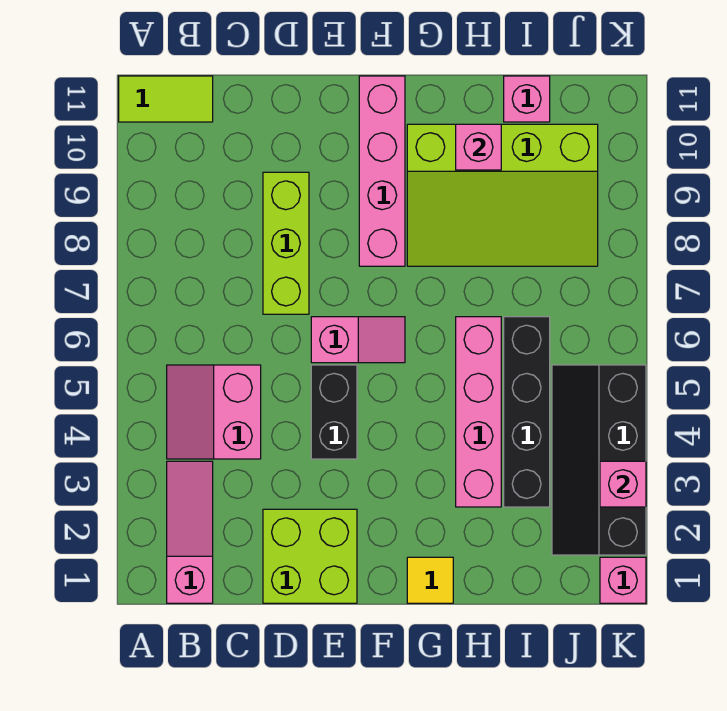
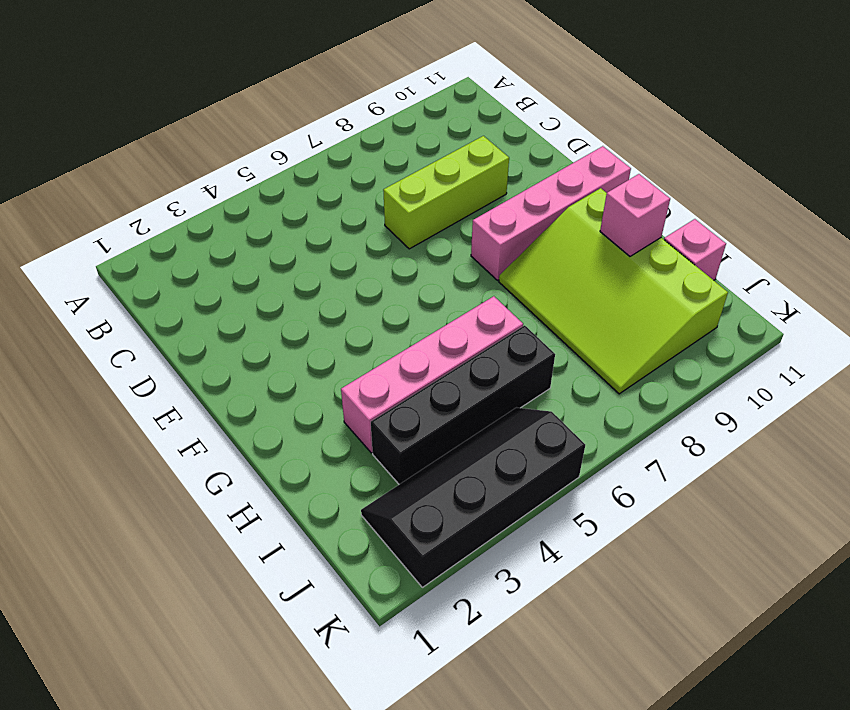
none -> lime 1x2 tile [119,76,213,122]
none -> pink 1x3 slope [167,461,213,603]
none -> pink 2x2 slope [167,365,261,459]

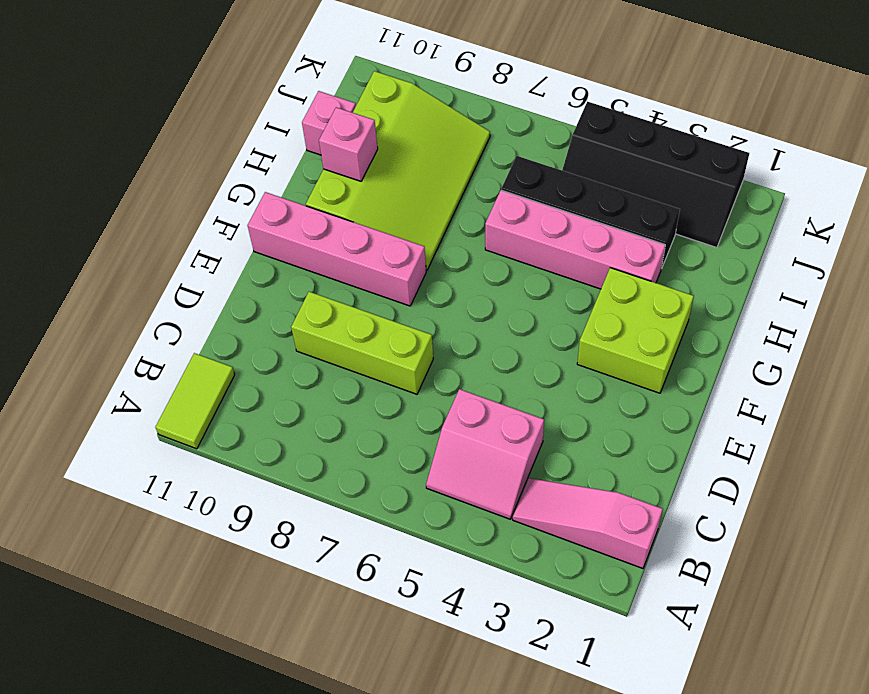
lime 2x2 brick [577,268,694,393] -> lime 2x2 brick moved to [263,509,357,603]
none -> black 1x2 brick [311,365,357,459]
none -> pink 1x2 slope [311,317,405,363]
none -> yellow 1x1 tile [407,557,453,603]

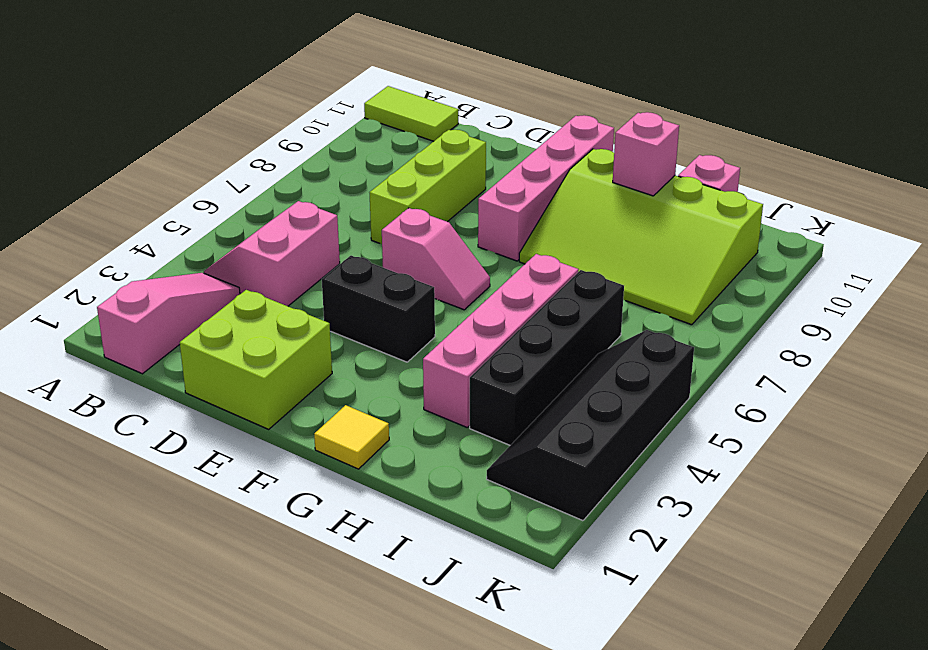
black 1x2 brick [322,256,435,362] -> black 1x2 brick turned to [311,365,357,459]
none -> pink 1x1 brick [600,557,646,603]
none -> pink 1x1 brick [600,461,646,507]

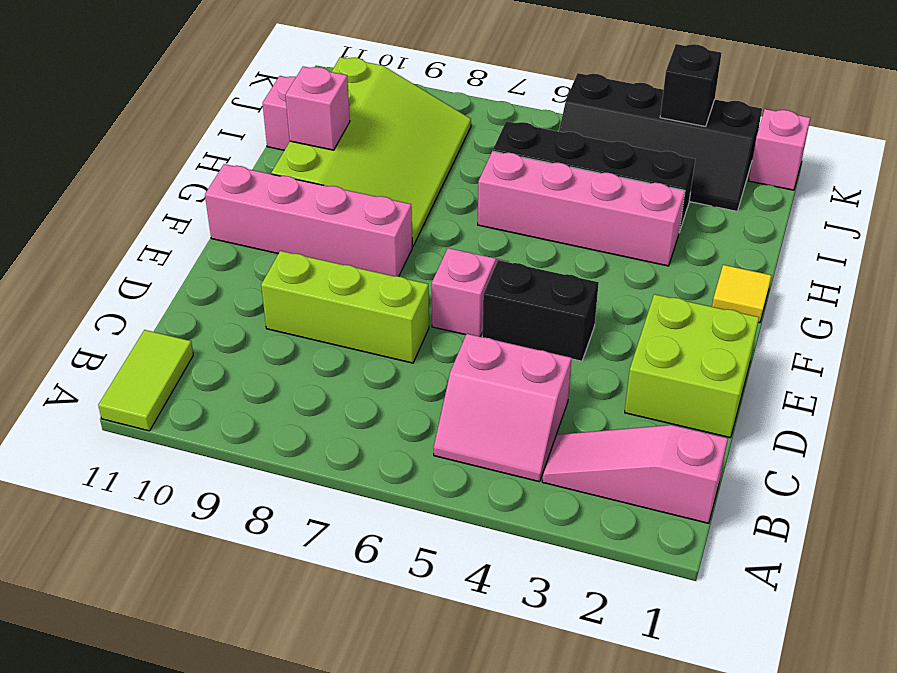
black 1x1 brick [660,44,722,127] -> pink 1x1 brick [600,461,646,507]

